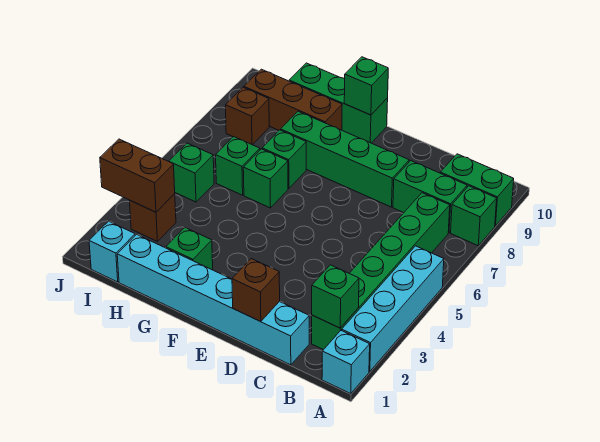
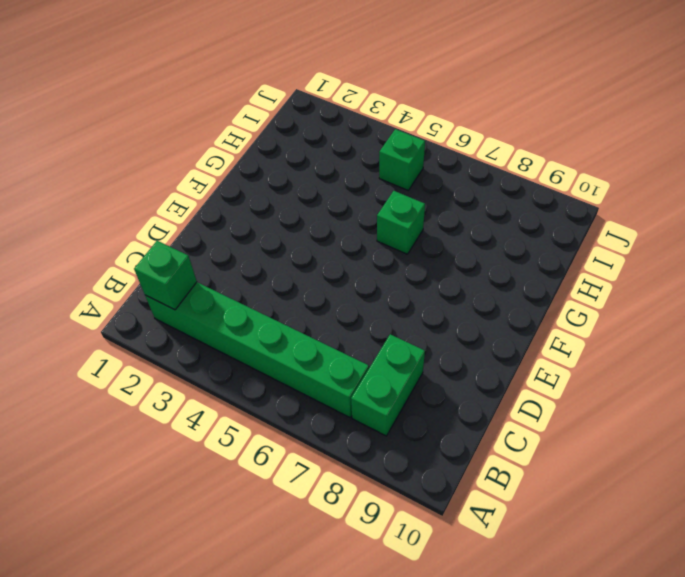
none -> cyan 1x1 brick [322,330,370,394]
none -> cyan 1x4 brick [342,246,444,372]
none -> green 1x1 brick [451,186,497,246]

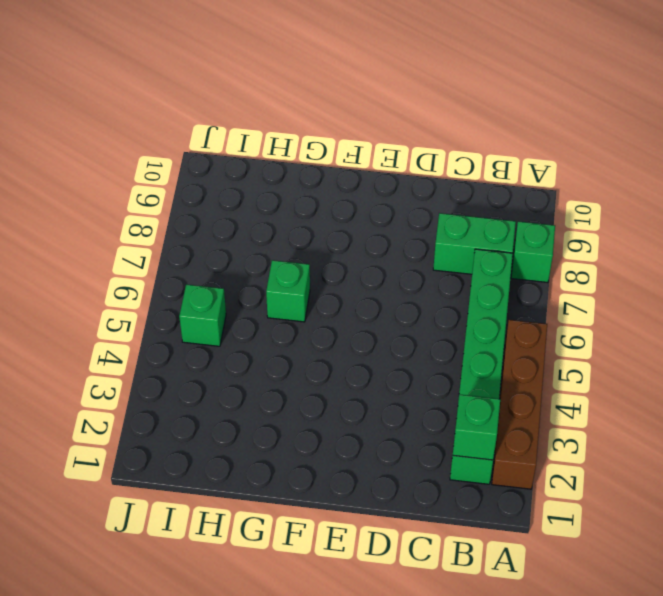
brown 1x4 brick [492,320,547,489] -> cyan 1x4 brick [342,246,444,372]
none -> cyan 1x1 brick [322,330,370,394]
none -> green 1x2 brick [440,154,514,226]
none -> cyan 1x6 brick [117,234,309,365]

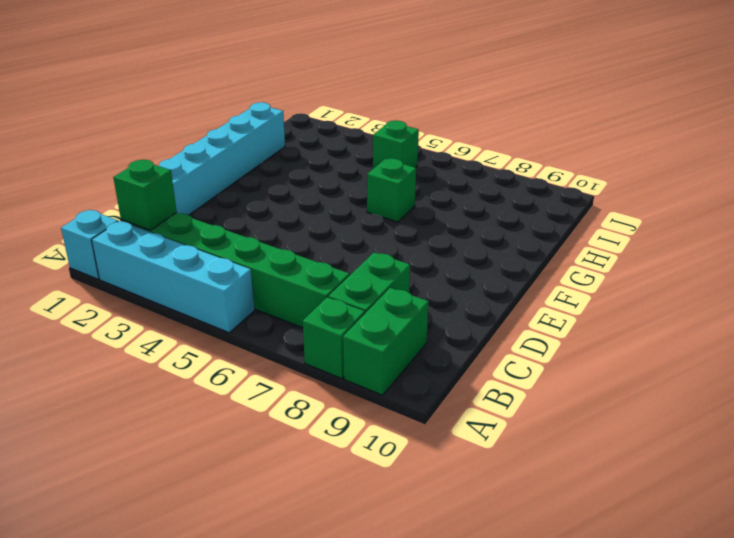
none -> green 1x4 brick [281,111,409,207]
none -> green 1x3 brick [289,63,388,143]
none -> green 1x1 brick [166,228,213,270]

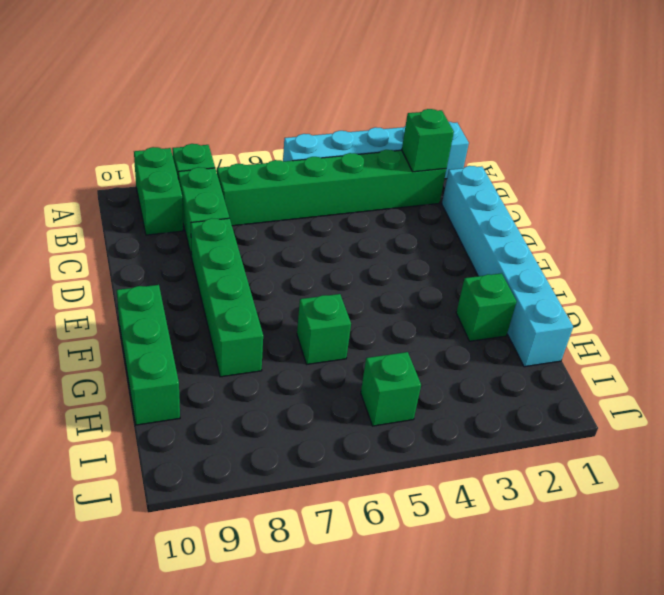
none -> green 1x1 brick [262,130,306,189]
none -> brown 1x3 brick [244,69,342,130]
none -> green 1x1 brick [216,137,260,195]

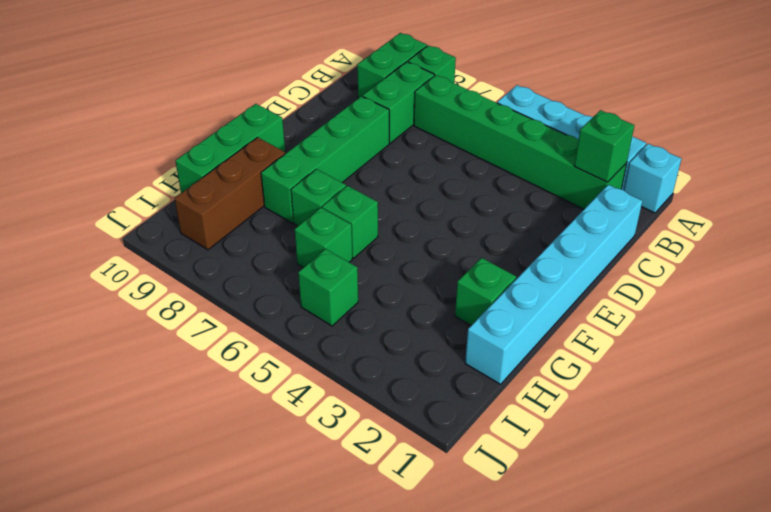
none -> cyan 1x1 brick [89,221,135,282]
none -> brown 1x1 brick [130,194,176,241]
none -> brown 1x1 brick [226,87,269,145]

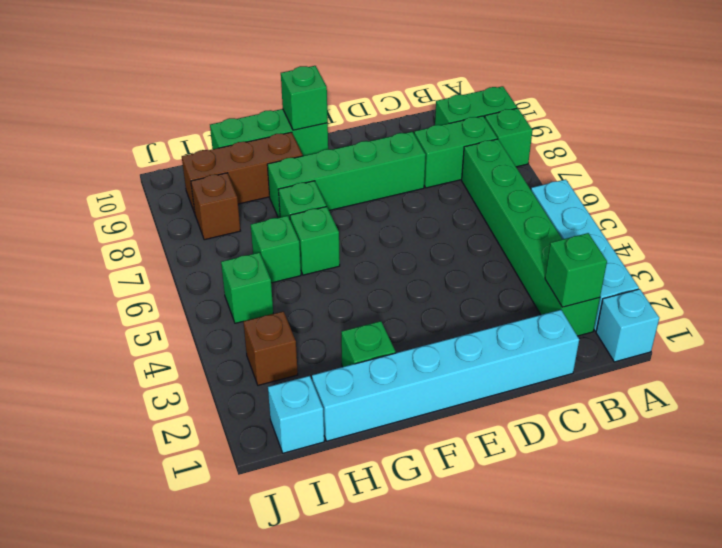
none -> brown 1x1 brick [232,259,280,322]
none -> brown 1x2 brick [100,139,175,212]

